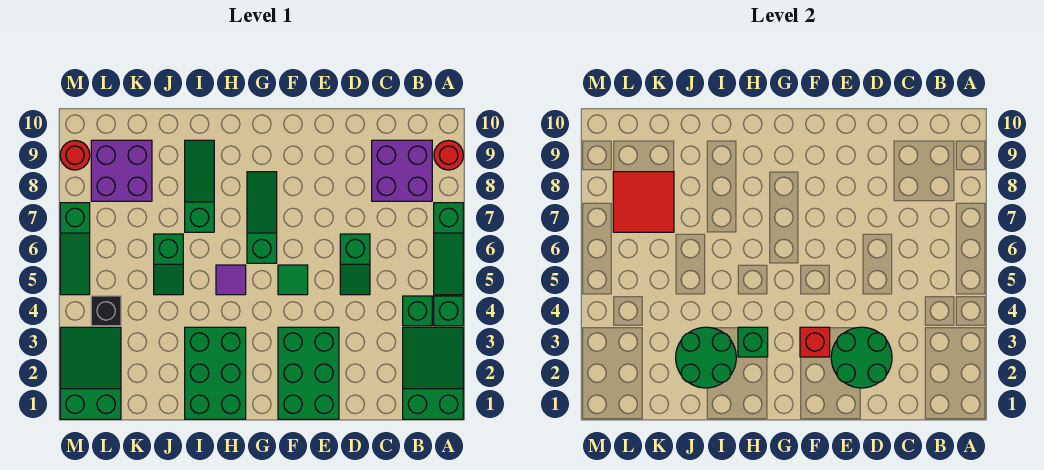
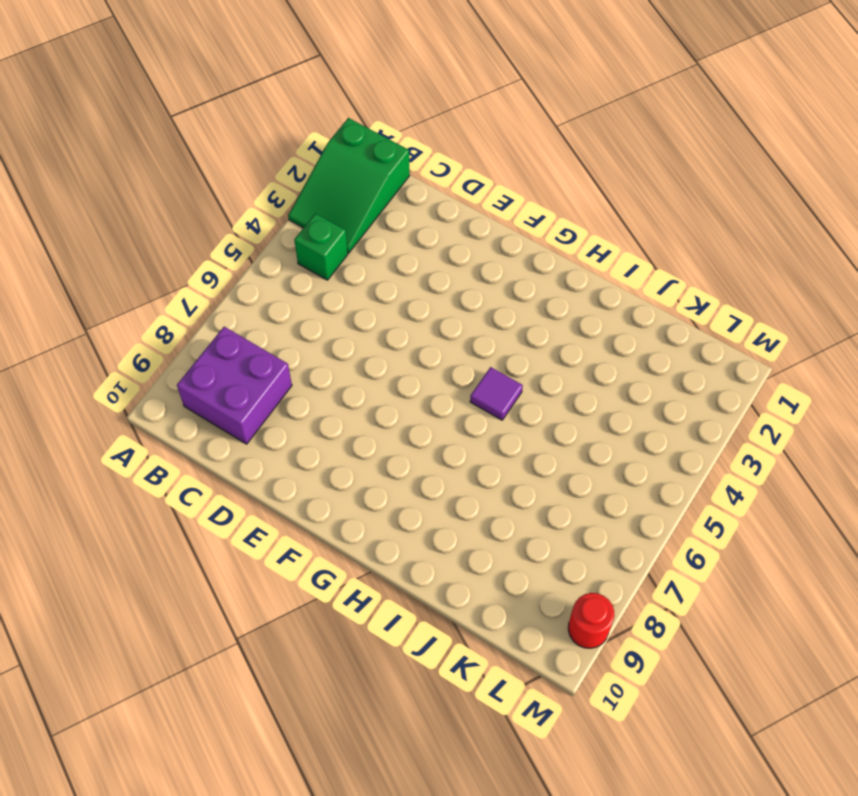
none -> green 1x1 brick [434,296,463,326]
none -> green 1x3 slope [434,203,463,295]
none -> red 1x1 round brick [434,140,463,170]

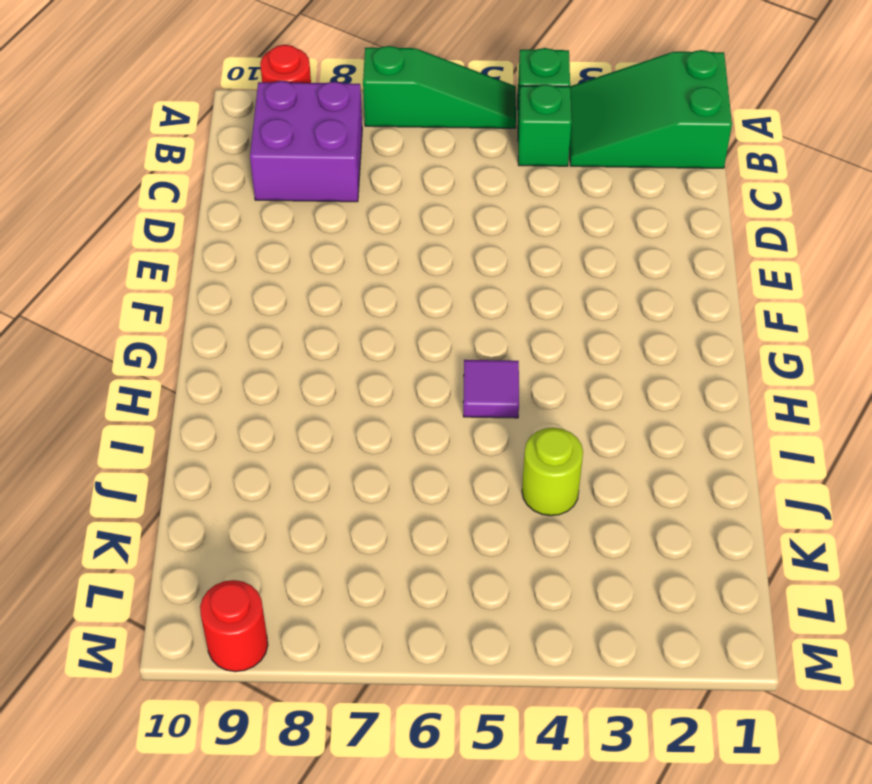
lime 1x1 round brick [522,428,583,516] -> none
none -> green 1x2 slope [340,234,370,295]
none -> green 2x3 brick [278,327,339,419]
none -> green 1x1 tile [278,265,308,295]

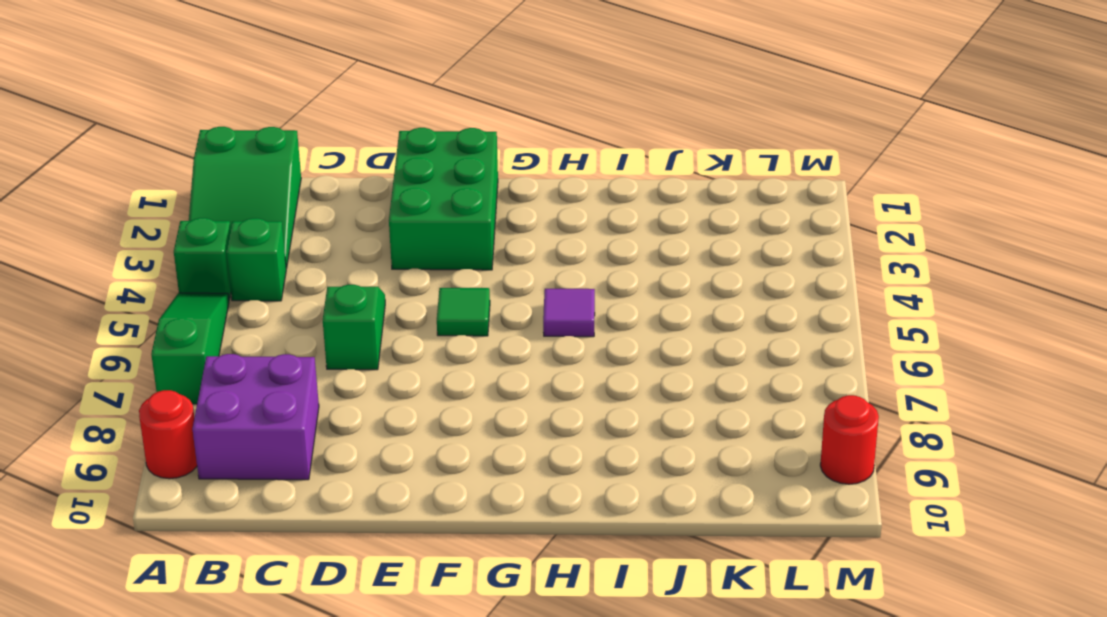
none -> green 1x3 slope [247,172,277,263]
none -> green 2x3 brick [185,327,246,419]
none -> green 1x3 slope [185,140,214,232]

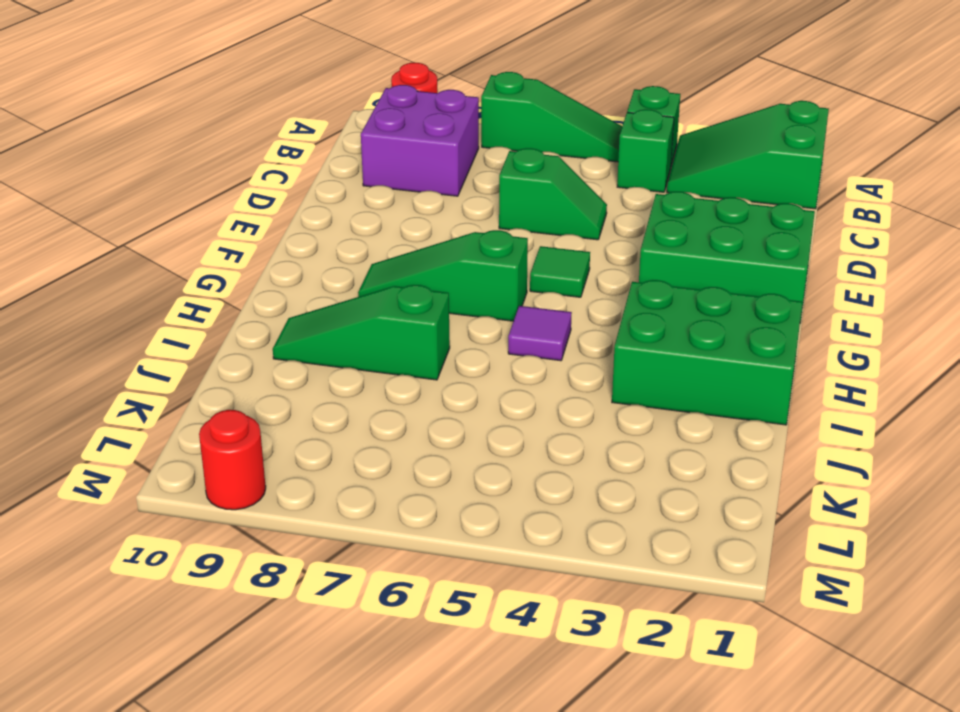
none -> green 1x2 slope [154,234,183,295]
none -> purple 2x2 brick [91,140,152,201]
none -> green 2x3 slope [60,327,121,419]

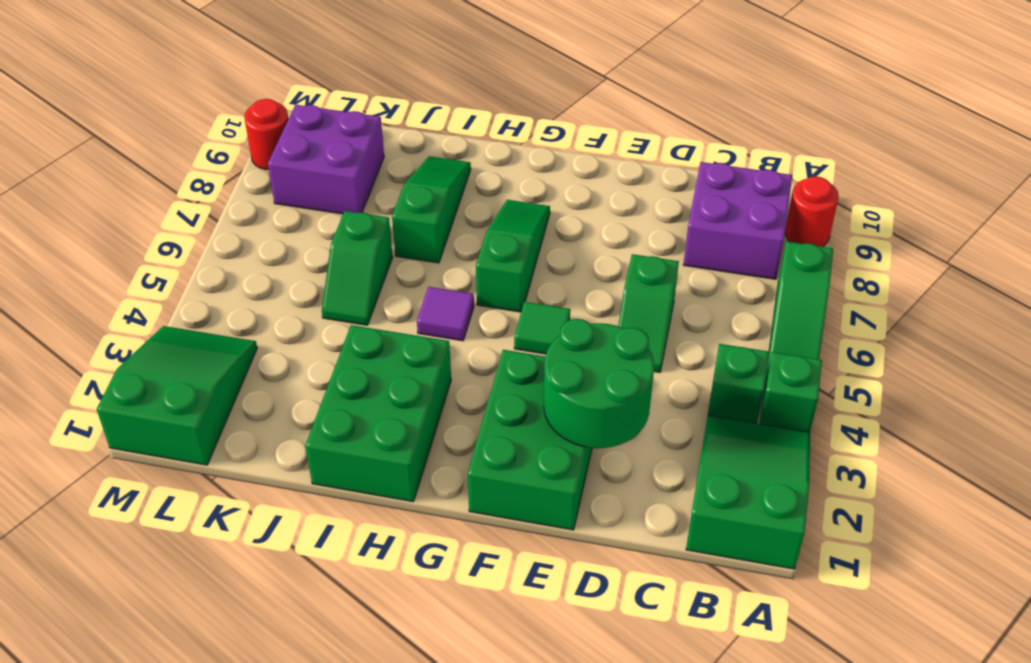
none -> black 1x1 brick [91,296,121,326]
none -> green 1x3 slope [60,203,90,295]
none -> red 1x1 brick [800,327,830,357]

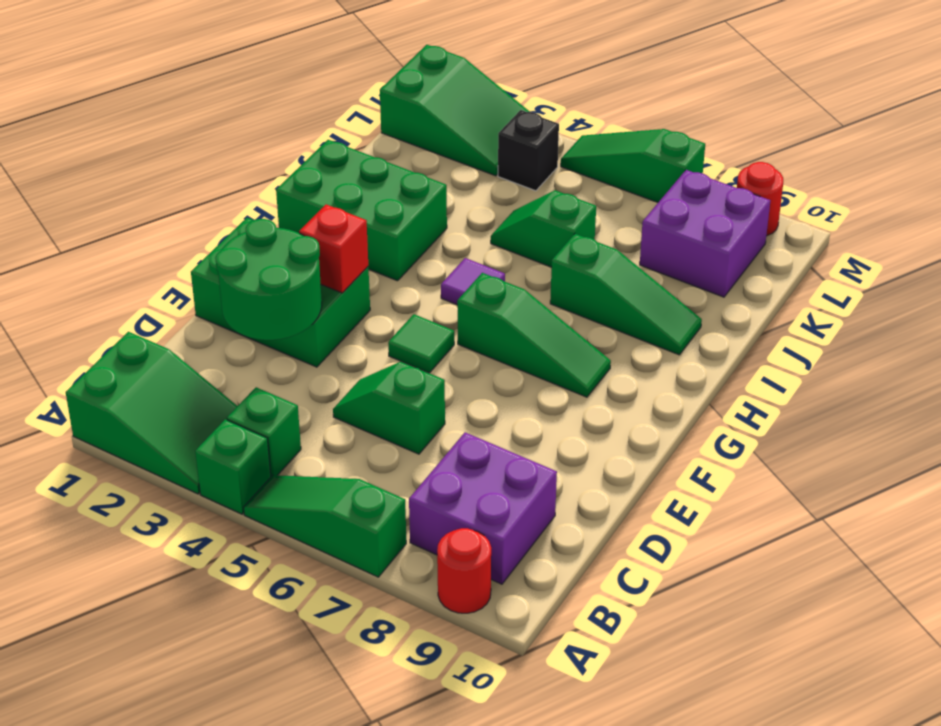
none -> green 1x1 brick [738,327,768,357]
none -> green 2x2 round brick [676,327,736,388]
none -> red 2x2 tile [613,172,674,232]

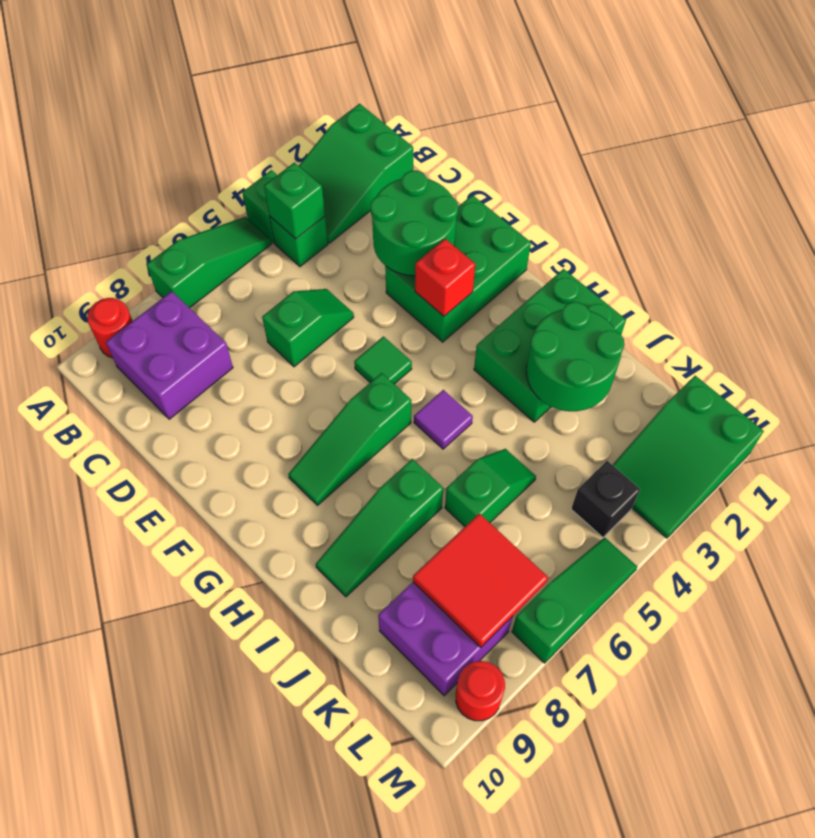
green 1x1 brick [264,163,325,239] -> green 1x1 brick moved to [738,327,768,357]

